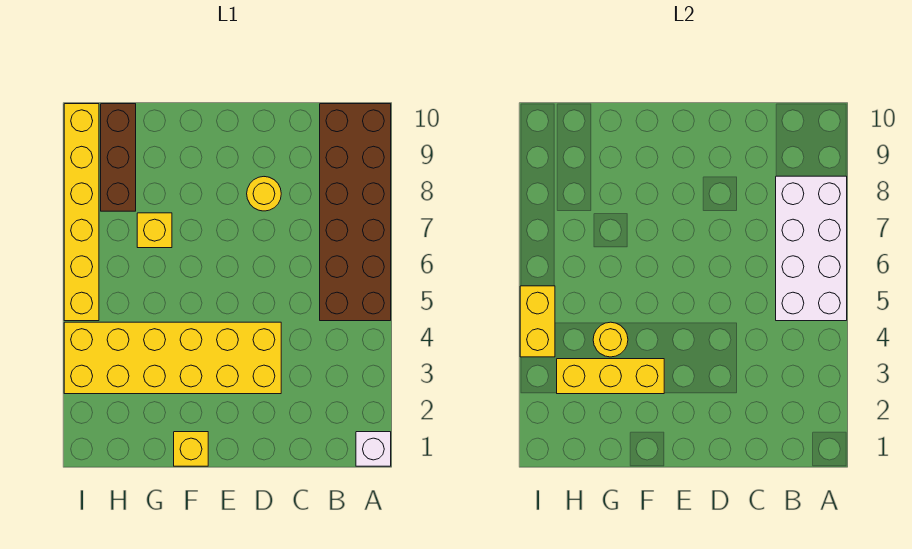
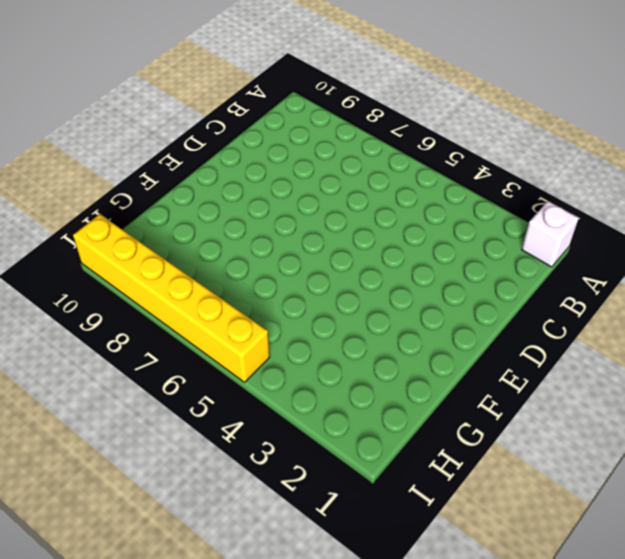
none -> brown 2x6 brick [320,104,391,321]
none -> yellow 2x6 brick [64,322,281,394]
none -> yellow 1x1 round brick [247,177,281,211]

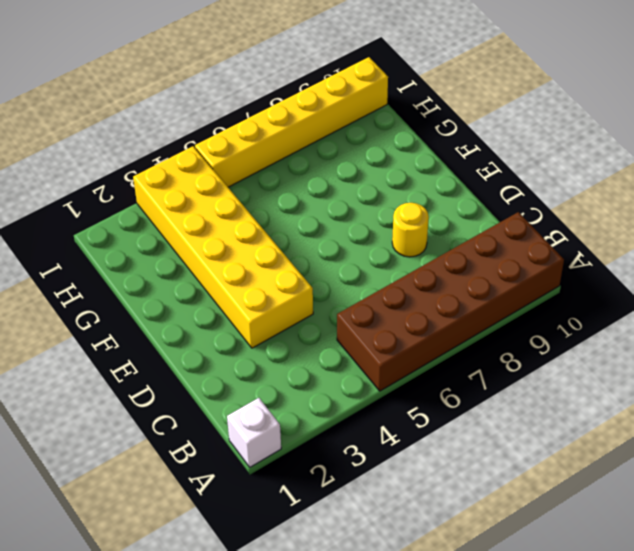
none -> yellow 1x1 brick [174,432,208,466]
none -> yellow 1x1 brick [137,213,172,248]
none -> brown 1x3 brick [101,104,136,211]

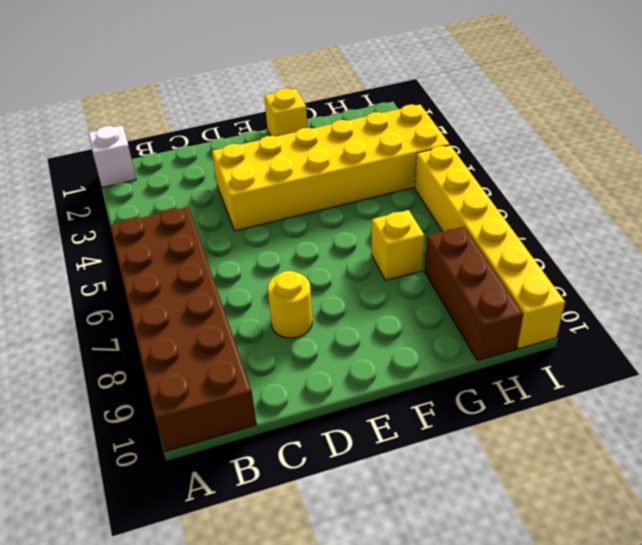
none -> white 2x4 brick [776,176,847,321]
none -> yellow 1x3 brick [557,359,664,394]
none -> yellow 1x1 round brick [593,322,628,357]

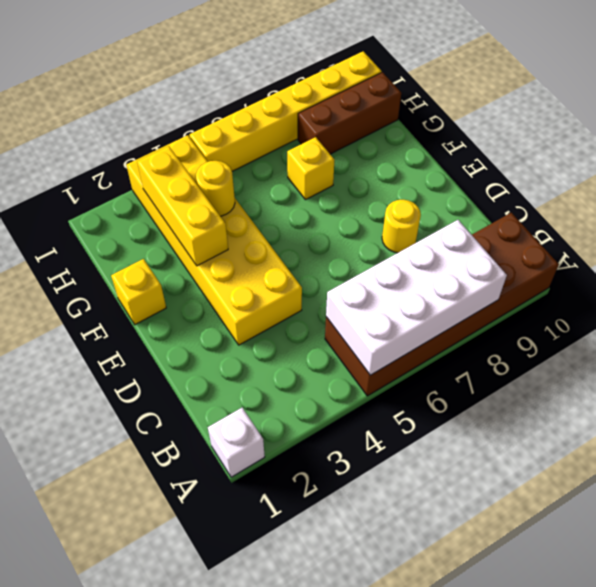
none -> yellow 1x2 brick [520,286,555,357]

